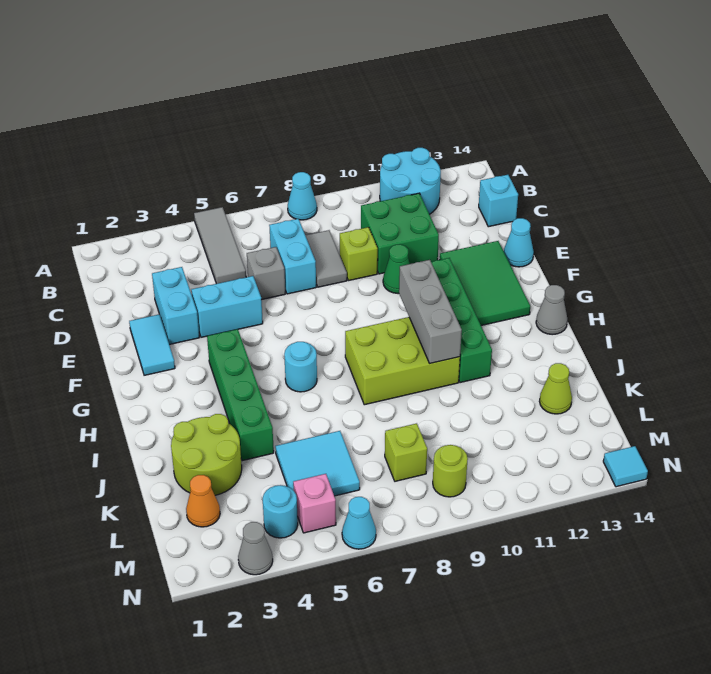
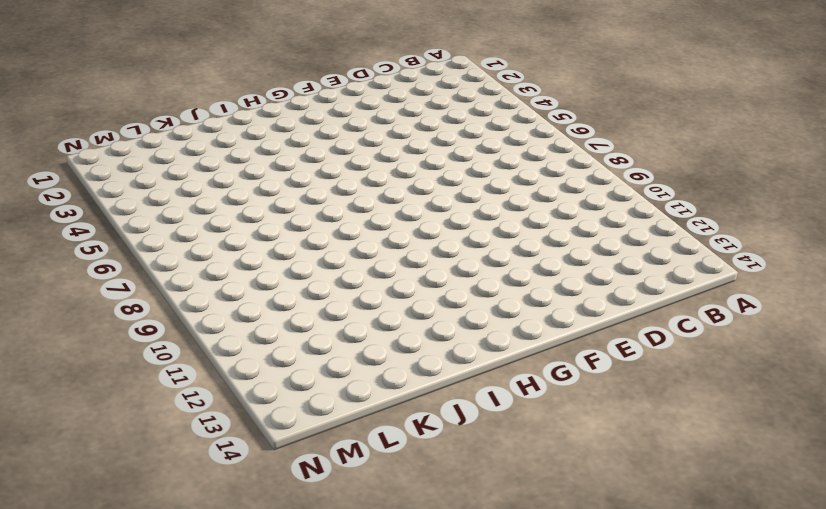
none -> grey 1x3 tile [194,207,246,284]
none -> cyan 1x1 cone [288,172,317,220]
none -> cyan 2x2 round brick [380,148,441,214]
none -> cyan 1x2 brick [269,219,316,294]

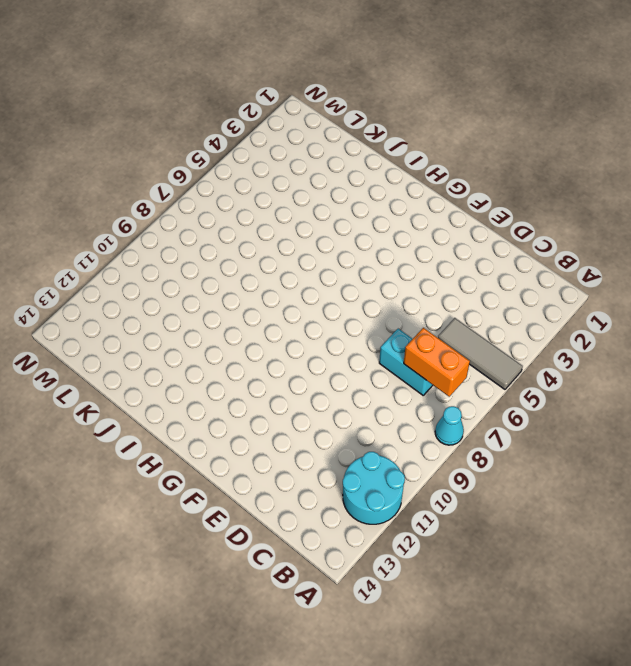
orange 1x2 brick [404,328,470,397] -> none
none -> grey 1x2 tile [305,230,347,287]
none -> green 2x2 brick [361,193,439,274]
none -> cyan 1x1 brick [479,175,518,227]
none -> cyan 1x2 brick [152,267,199,345]

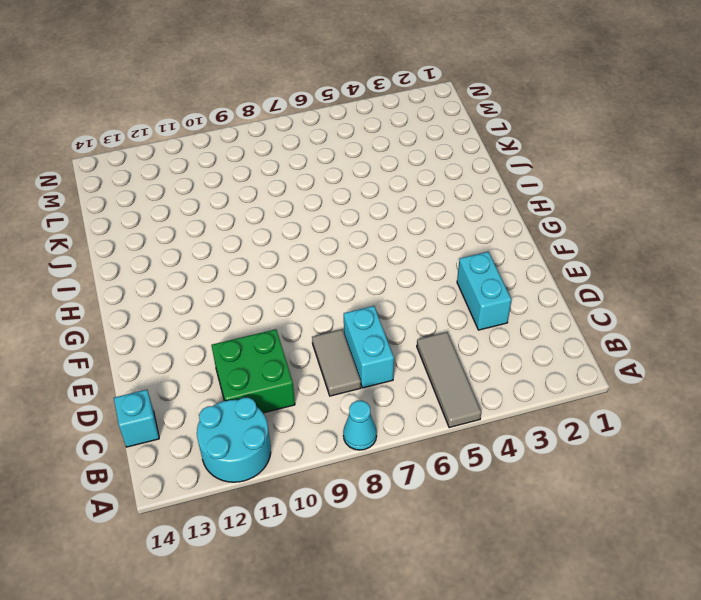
none -> grey 1x1 brick [247,247,285,300]
none -> lime 1x1 brick [340,227,378,281]
none -> cyan 1x2 tile [129,314,175,375]
none -> cyan 1x2 brick [191,276,263,337]

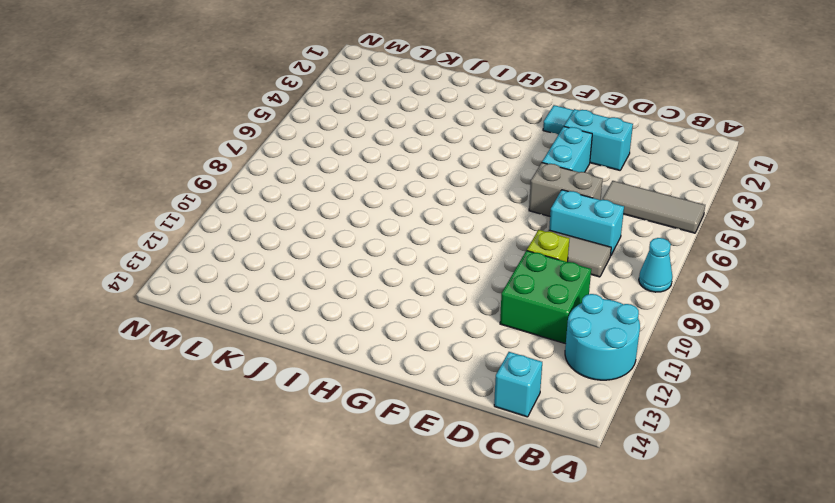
grey 1x2 brick [529,163,603,216] -> grey 1x1 brick [247,247,285,300]
none -> green 1x1 cone [383,244,410,294]
none -> green 2x3 tile [440,241,530,326]
none -> cyan 1x1 cone [504,218,534,267]
none -> green 1x4 brick [431,258,492,383]

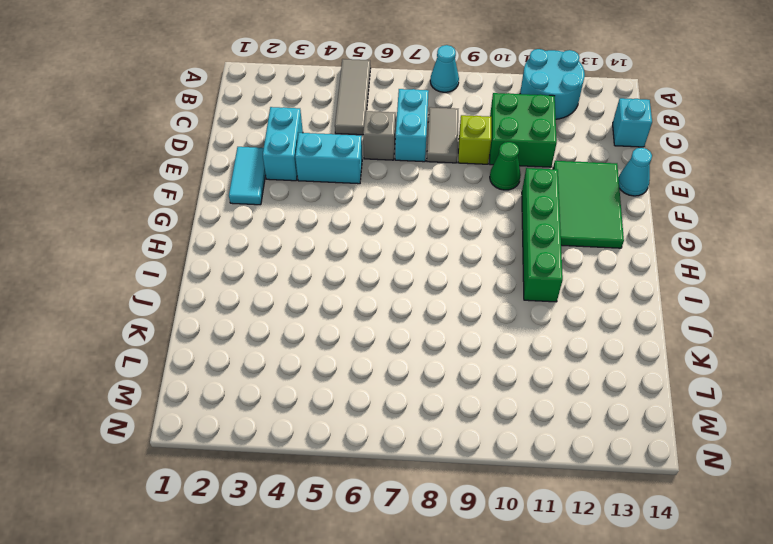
none -> green 1x4 brick [207,329,274,461]
none -> cyan 1x1 round brick [284,342,317,392]
none -> lime 2x3 brick [345,317,460,405]
none -> grey 1x1 cone [536,285,567,335]

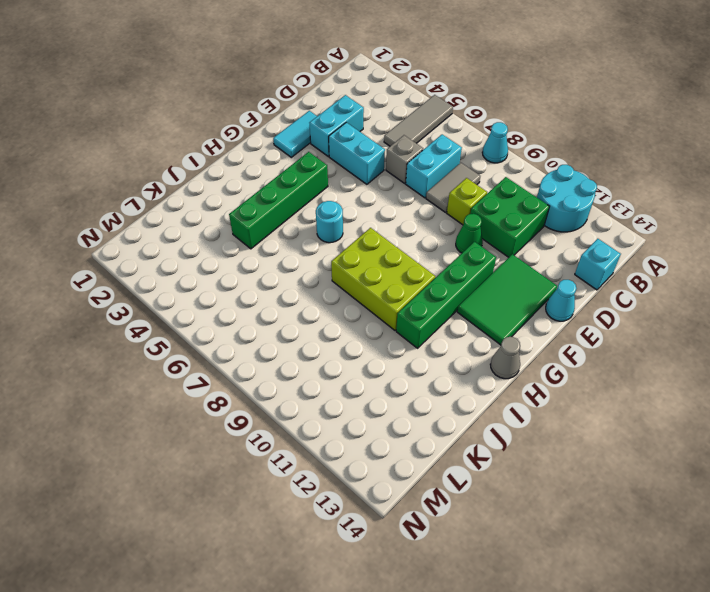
none -> lime 2x2 round brick [171,414,242,495]
none -> cyan 2x2 tile [275,431,360,496]
none -> lime 1x1 cone [539,363,572,414]
none -> orange 1x1 cone [186,475,220,527]

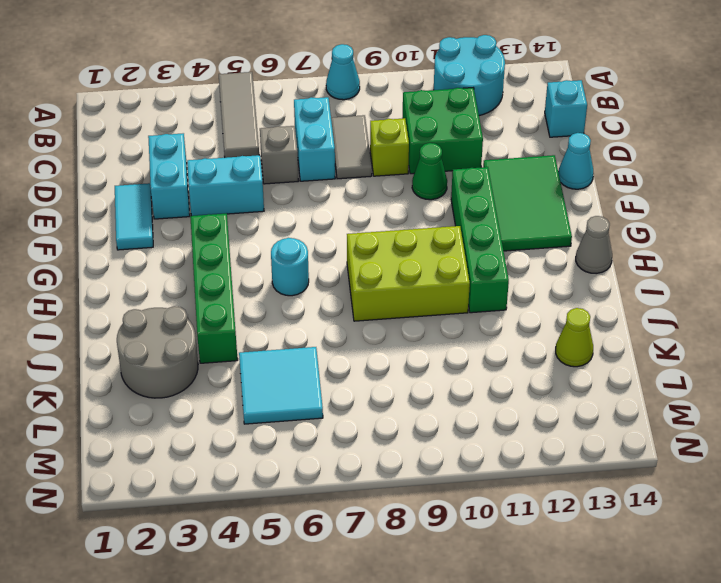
grey 2x2 round brick [117,306,198,398] -> lime 2x2 round brick [171,414,242,495]
none -> orange 1x1 cone [186,475,220,527]
none -> lime 1x1 brick [385,423,427,481]
none -> cyan 1x1 round brick [263,485,298,538]
none -> pink 1x1 brick [293,474,336,533]

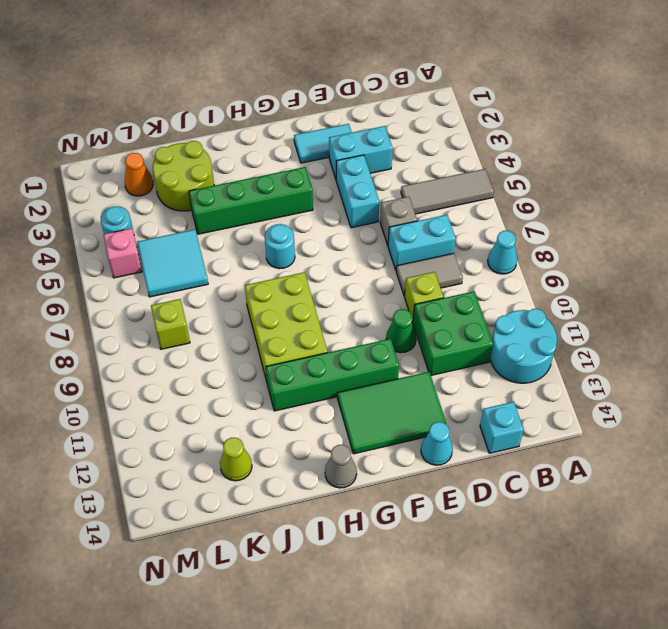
none -> lime 1x1 round brick [433,445,468,497]
none -> grey 1x1 cone [238,522,273,575]
none -> cyan 1x1 cone [342,497,376,549]
none -> cyan 1x1 tile [603,446,648,487]

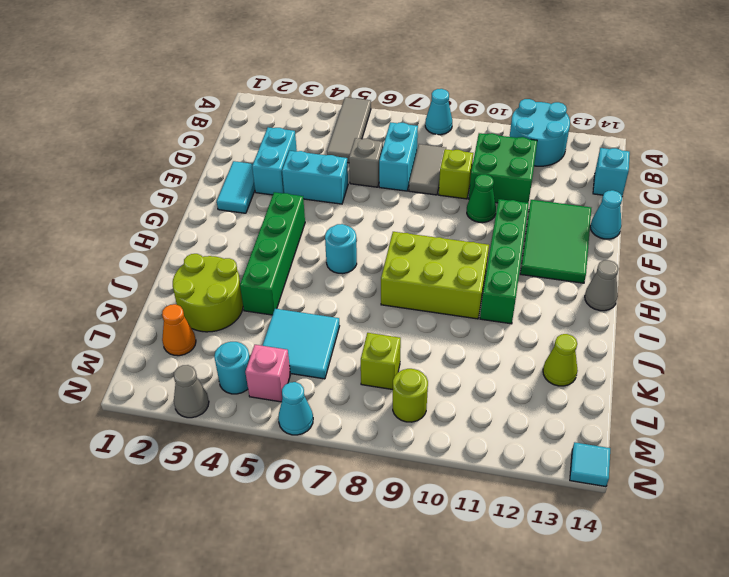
none -> grey 1x3 brick [399,260,462,363]

